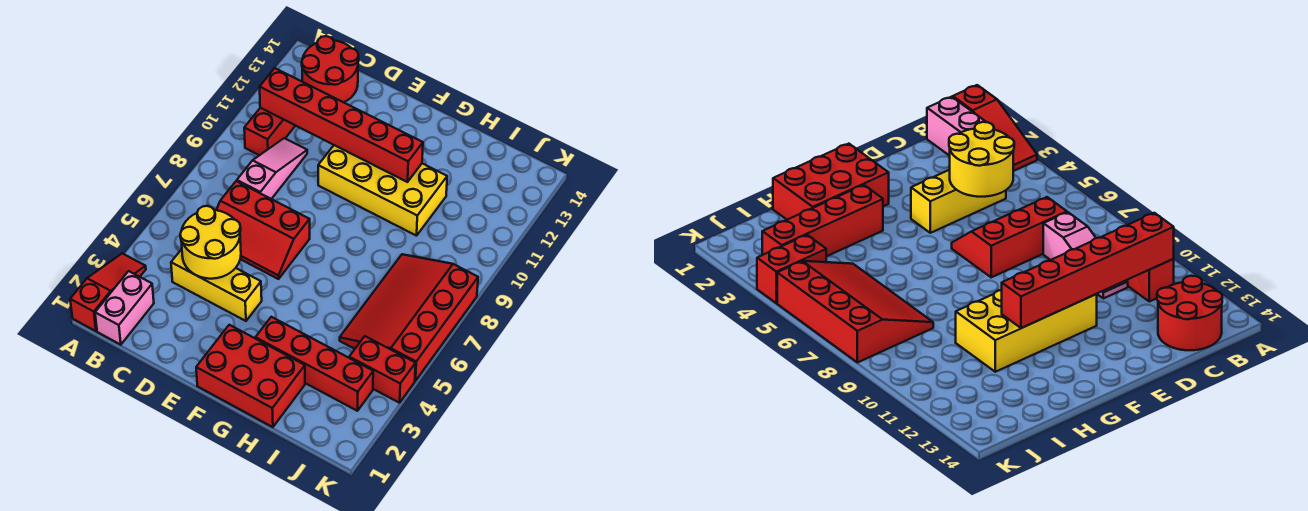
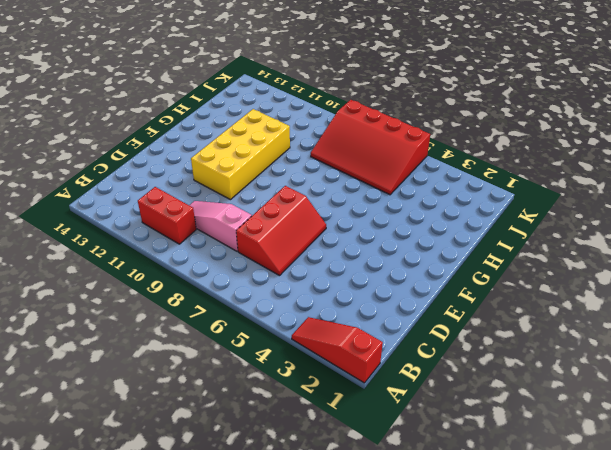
none -> pink 1x2 brick [95,271,154,345]
none -> red 2x2 round brick [302,36,359,102]
none -> yellow 1x3 brick [171,249,262,321]

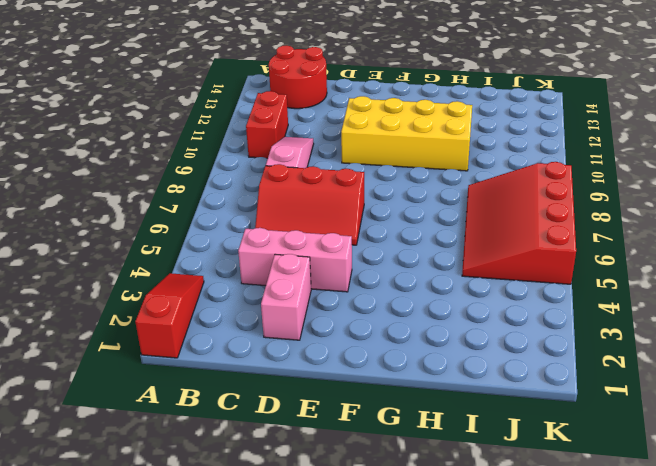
pink 1x3 brick [238,228,352,292] -> yellow 1x3 brick [171,249,262,321]
pink 1x2 brick [261,254,311,340] -> pink 1x2 brick moved to [95,271,154,345]
none -> red 2x3 brick [196,325,305,427]
none -> red 1x4 brick [255,317,373,411]
none -> red 1x2 brick [349,336,416,403]

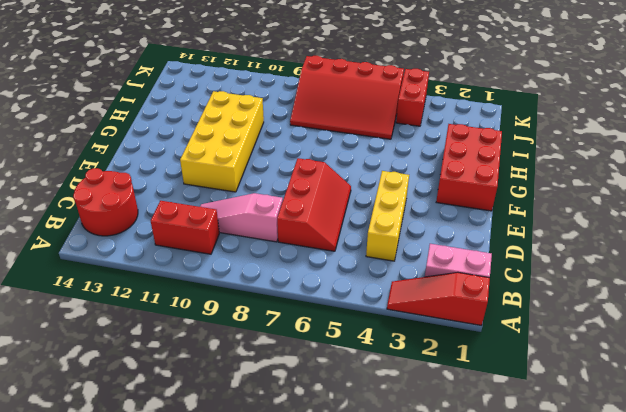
none -> red 1x4 brick [255,317,373,411]
none -> red 1x6 brick [260,68,423,182]
none -> yellow 2x2 round brick [180,206,241,279]

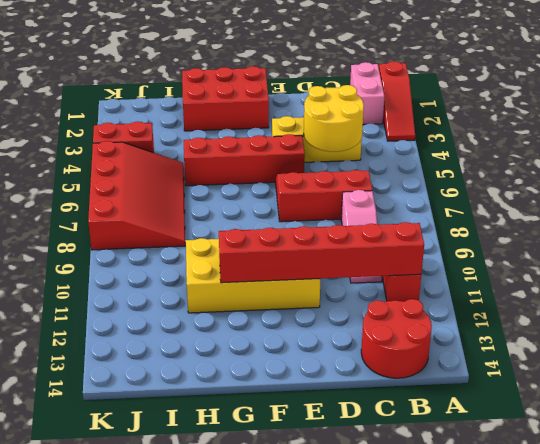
red 1x4 brick [184,134,305,186] -> red 1x4 brick moved to [255,317,373,411]

